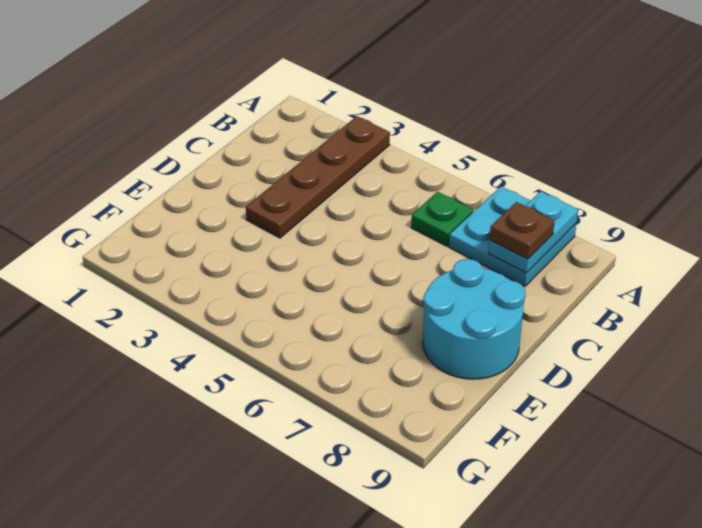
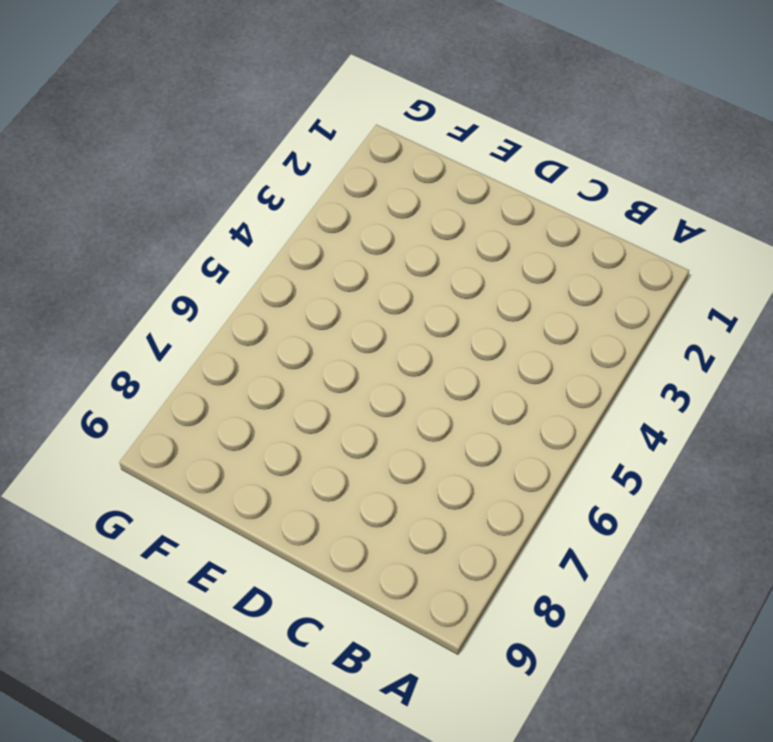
none -> brown 1x4 plate [246,116,390,238]
none -> cyan 2x2 plate [449,186,576,286]

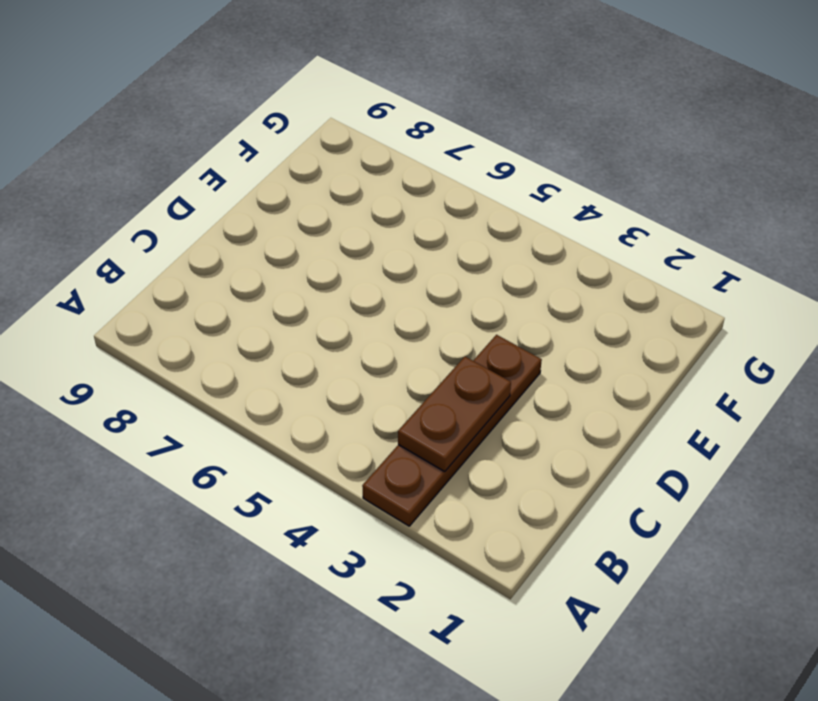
brown 1x2 plate [398,357,511,472] -> none
none -> cyan 2x2 plate [449,186,576,286]
none -> green 1x1 plate [411,192,473,246]

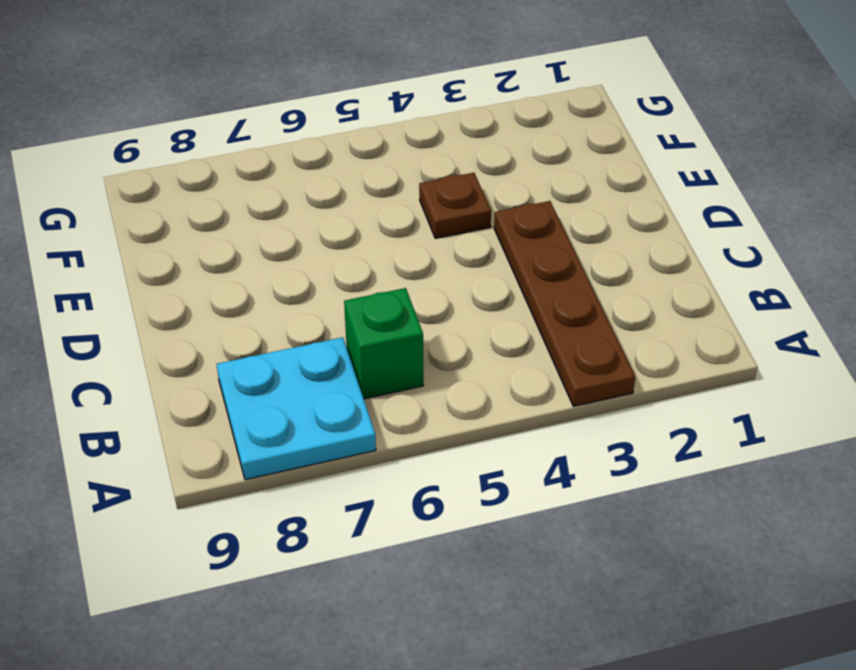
green 1x1 brick [344,288,423,399] -> green 1x1 plate [411,192,473,246]
brown 1x1 plate [419,173,491,238] -> brown 1x1 plate moved to [490,202,555,259]
none -> cyan 2x2 round brick [423,259,525,379]
none -> cyan 1x2 plate [489,191,578,273]

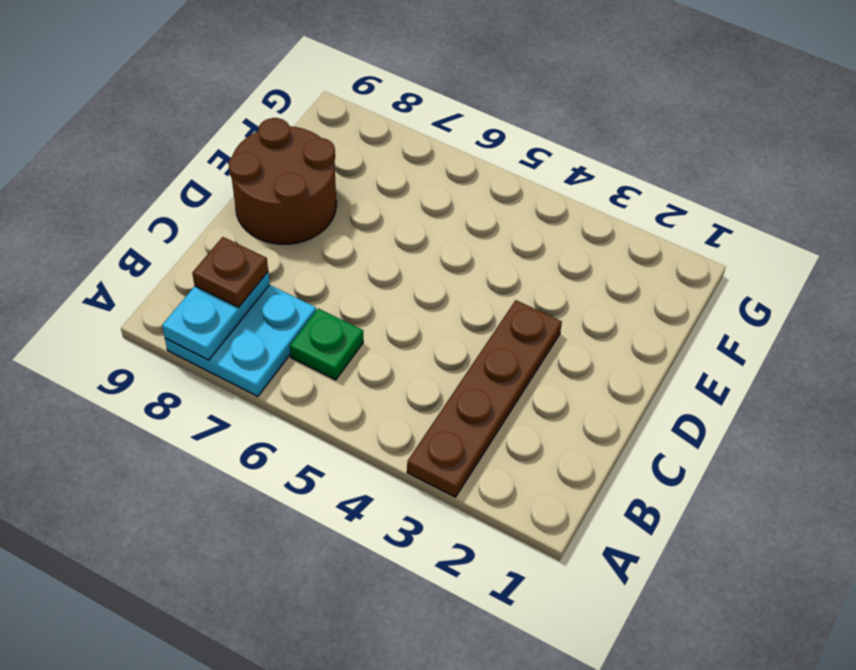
brown 2x2 round brick [228,118,336,244] -> cyan 2x2 round brick [423,259,525,379]

